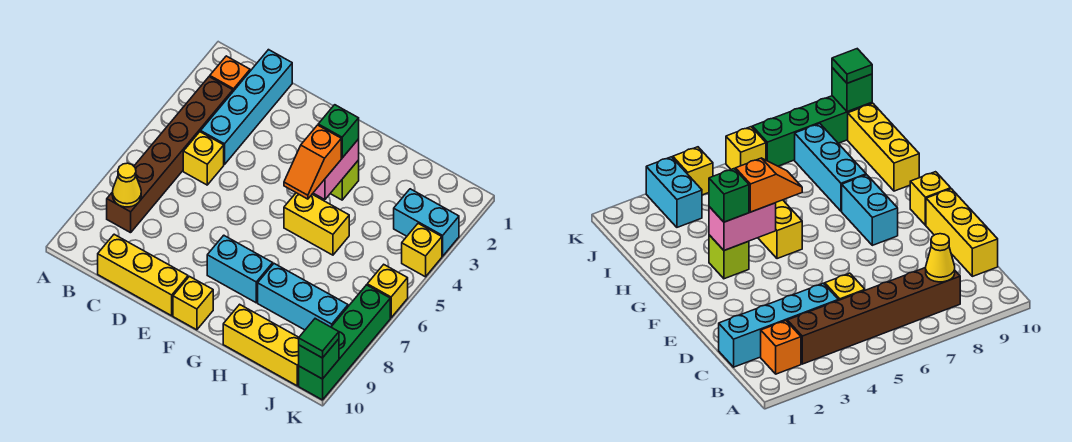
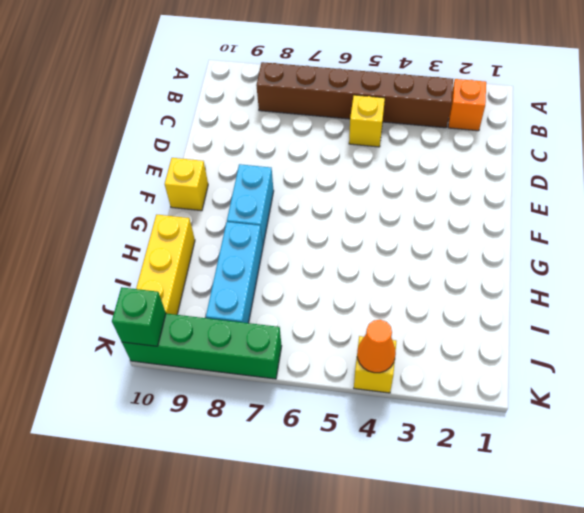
orange 1x1 cone [357,320,396,373] -> none
none -> cyan 1x4 brick [201,50,292,165]
none -> yellow 1x3 brick [98,234,188,316]
none -> lime 1x1 brick [330,160,359,200]

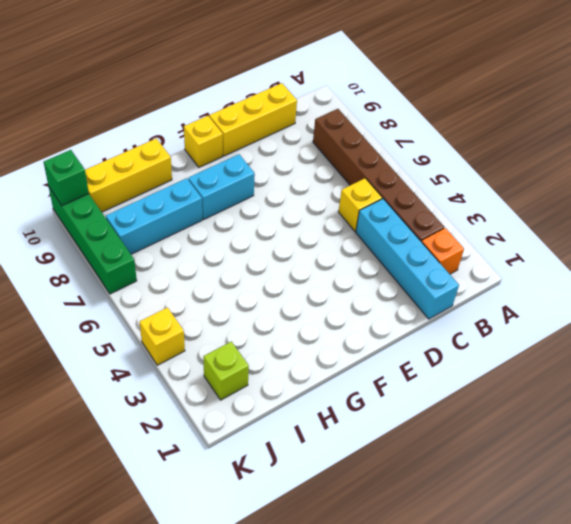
lime 1x1 brick [203,341,249,400] -> lime 1x1 brick moved to [330,160,359,200]
none -> yellow 1x2 brick [284,193,349,255]
none -> cyan 1x2 brick [394,189,459,256]
none -> yellow 1x1 brick [367,265,408,318]

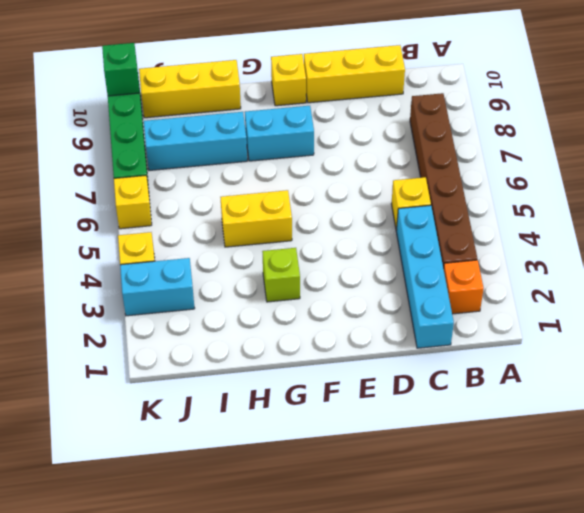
none -> yellow 1x1 cone [112,163,141,207]
none -> pink 1x2 brick [314,139,359,200]
none -> green 1x1 brick [318,105,359,158]

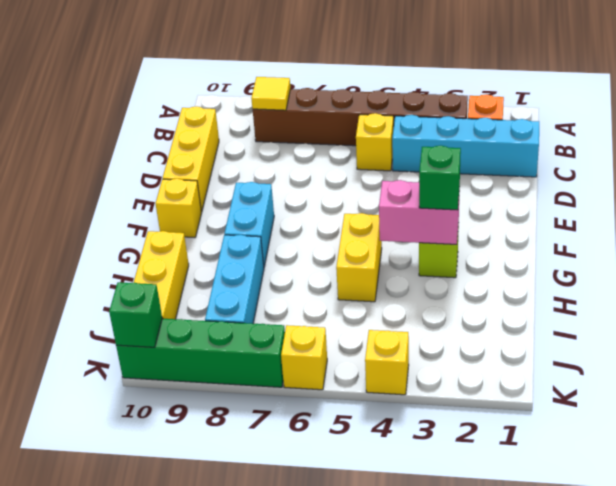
yellow 1x1 tile [251,77,290,110] -> yellow 1x1 cone [112,163,141,207]
none -> cyan 1x2 brick [394,189,459,256]
none -> orange 1x2 slope [284,125,341,199]
none -> green 1x1 tile [299,319,339,358]

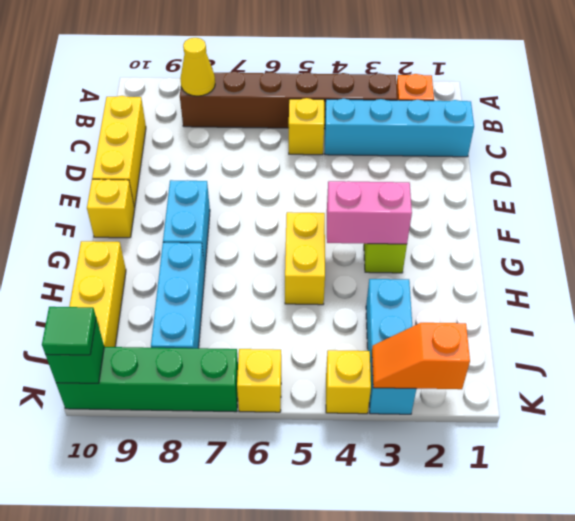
cyan 1x3 brick [366,279,416,414] -> cyan 1x2 brick [394,189,459,256]
orange 1x2 slope [372,323,470,389] -> orange 1x2 slope moved to [284,125,341,199]
none -> green 1x1 brick [318,105,359,158]

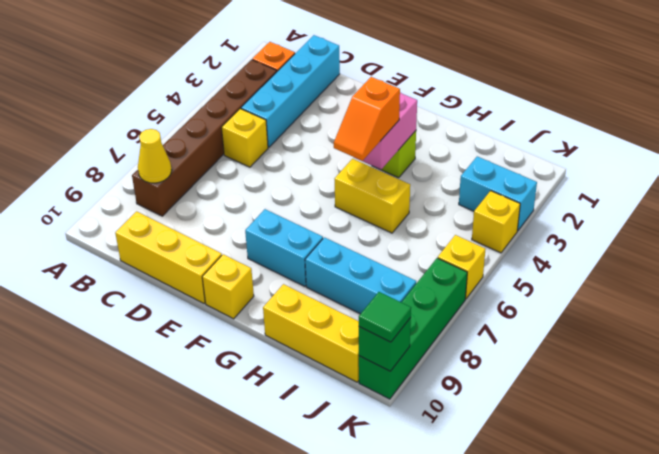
none -> green 1x1 brick [318,105,359,158]

